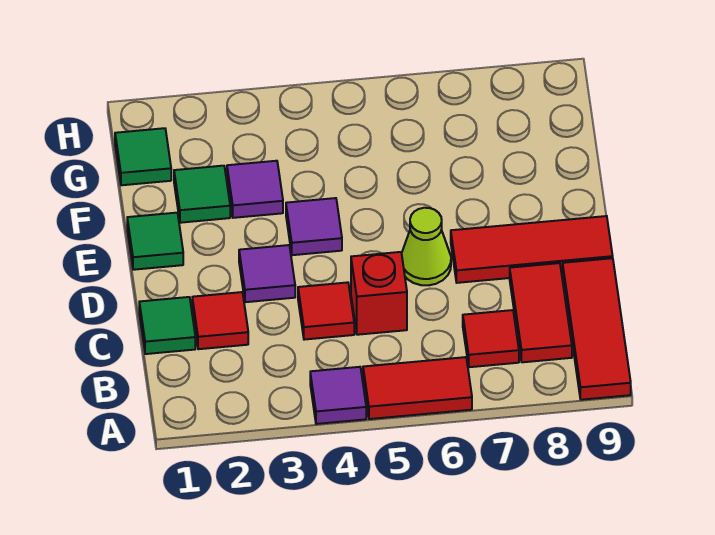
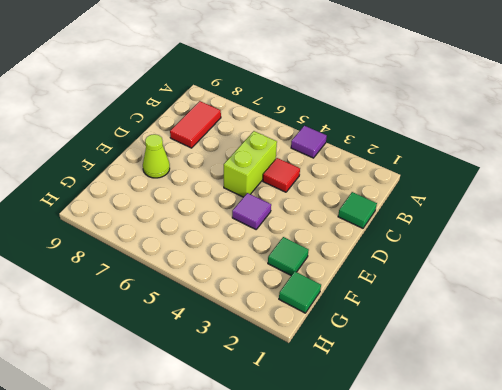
lime 1x2 brick [224,131,277,197] -> red 1x1 brick [351,252,407,335]
lime 1x1 cone [143,134,170,178] -> lime 1x1 cone moved to [402,208,451,285]
none -> red 1x2 tile [363,357,472,419]
none -> red 1x3 tile [563,258,631,400]
none -> red 1x1 tile [463,310,519,367]

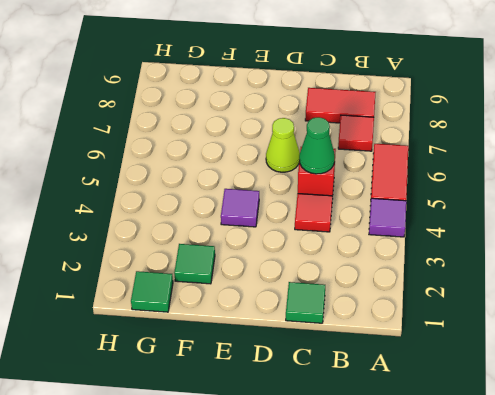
green 1x1 cone [299,117,335,174] -> none
none -> red 1x3 tile [563,258,631,400]
none -> red 1x1 tile [192,292,248,349]
none -> purple 1x1 tile [239,245,295,302]

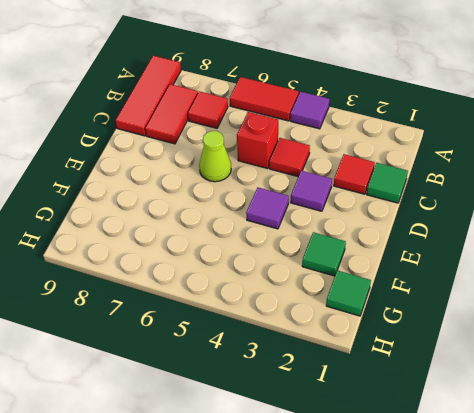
none -> red 1x3 tile [451,216,613,283]
none -> green 1x1 tile [127,213,183,270]
none -> purple 1x1 tile [227,161,283,218]

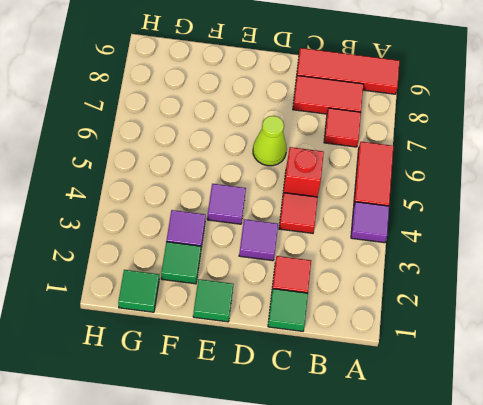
none -> red 1x3 tile [451,216,613,283]

